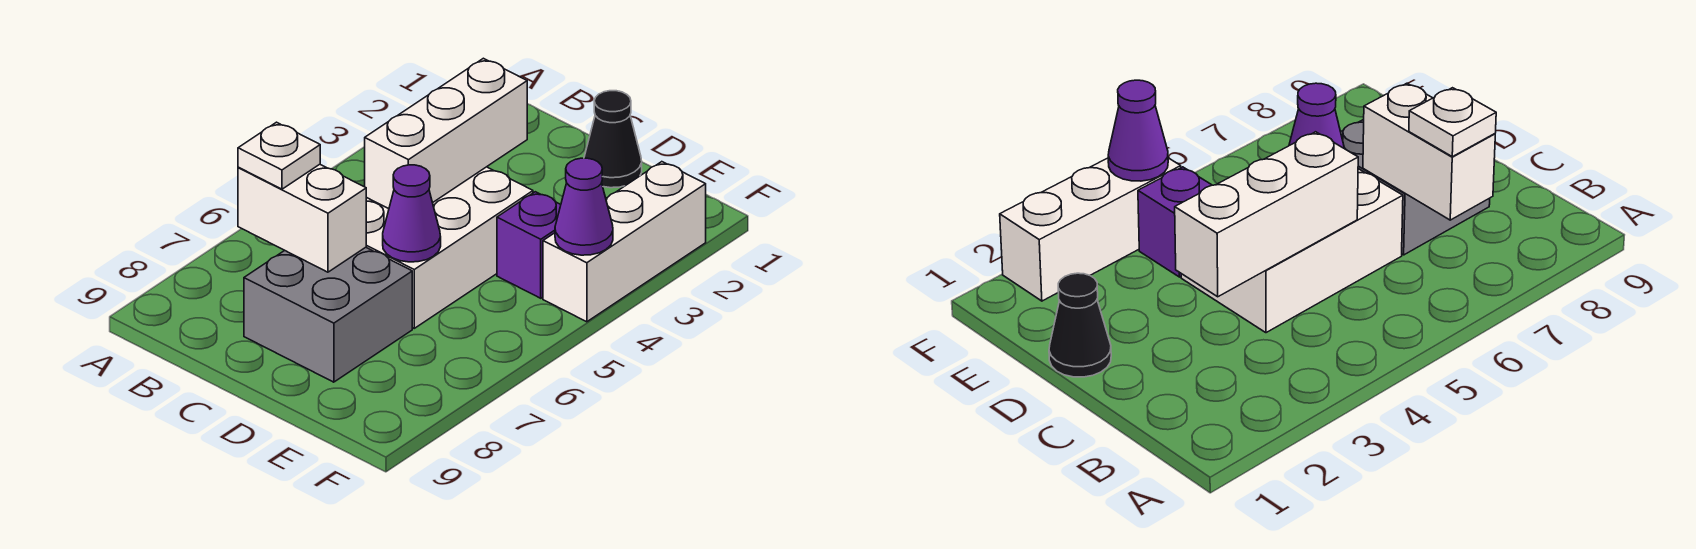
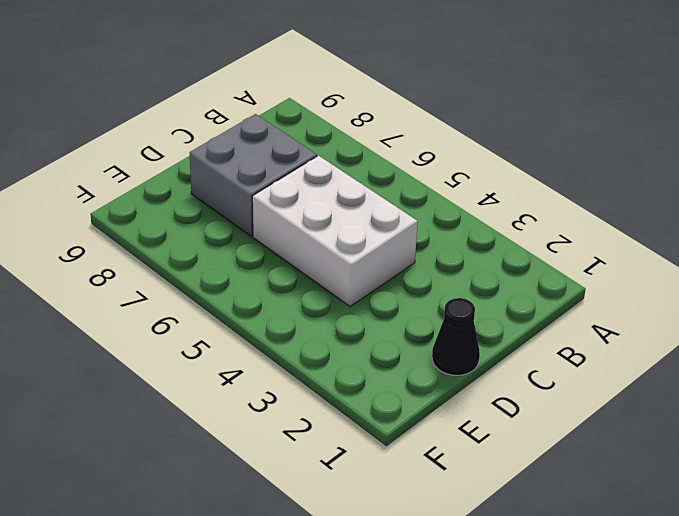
none -> purple 1x1 brick [497,192,561,298]
none -> white 1x3 brick [543,162,706,322]

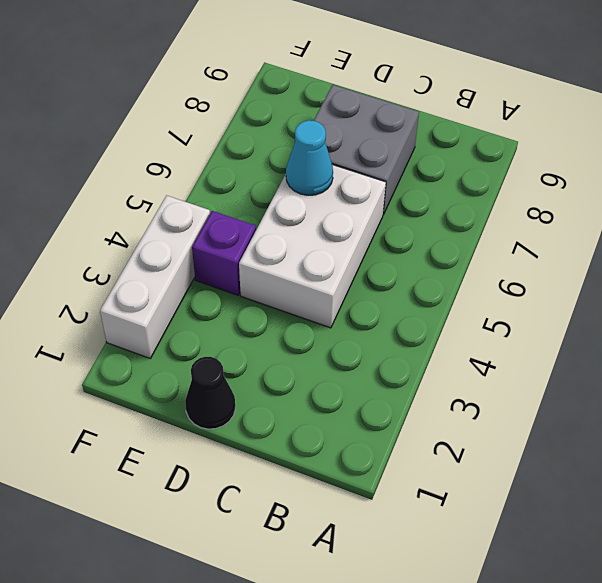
cyan 1x1 cone [286,120,333,195] -> purple 1x1 cone [383,165,441,262]
none -> white 1x2 brick [238,164,366,272]
none -> white 1x3 brick [365,58,527,209]

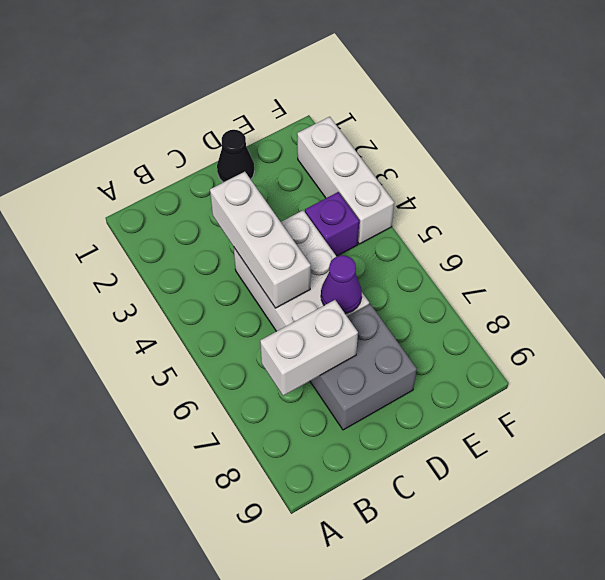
none -> purple 1x1 cone [555,158,613,255]
none -> white 1x1 plate [238,122,320,189]

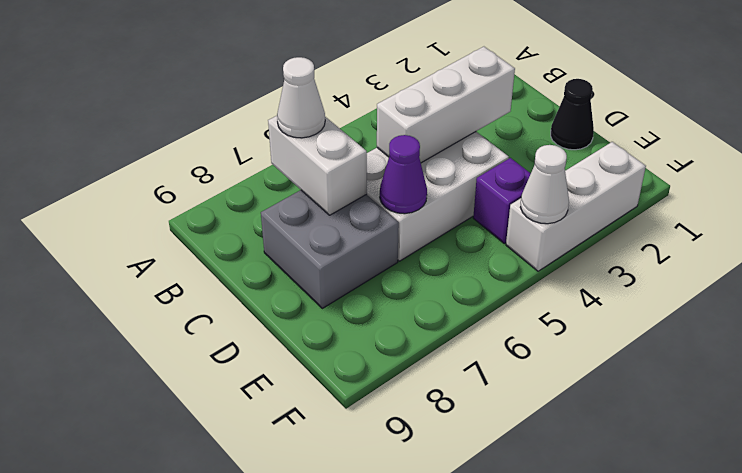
white 1x1 cone [277,57,325,138] -> white 1x1 plate [238,122,320,189]
white 1x1 cone [520,145,569,224] -> purple 1x1 cone [555,158,613,255]

